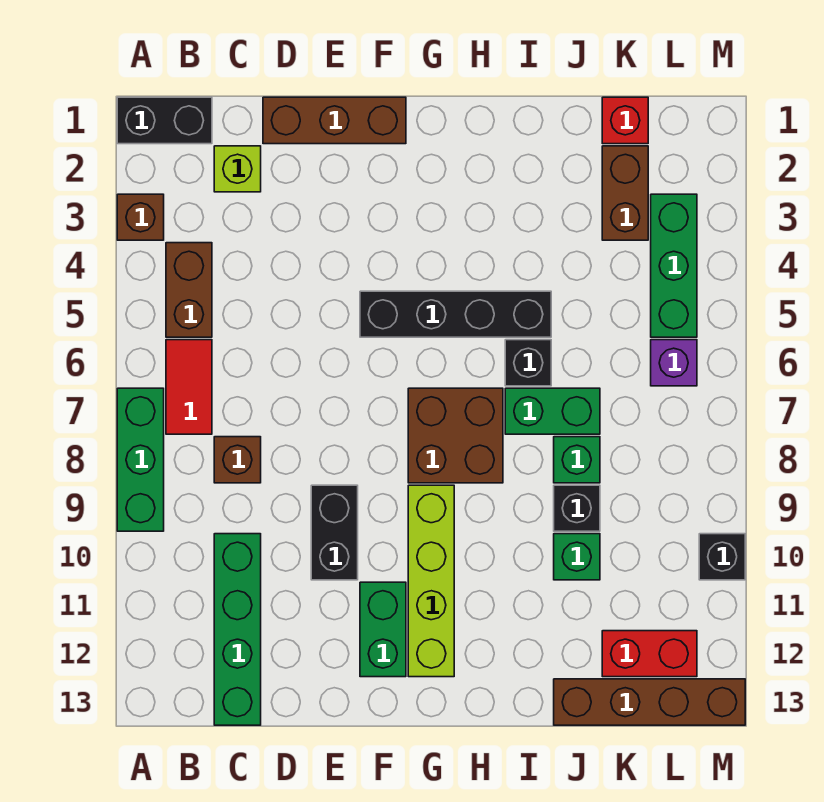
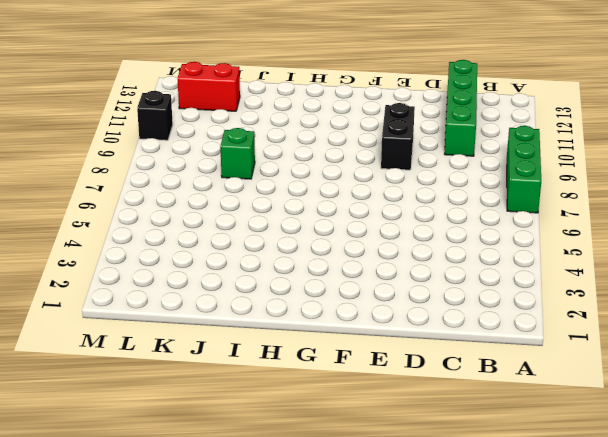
none -> black 1x2 brick [117,97,212,144]
none -> brown 1x1 brick [117,194,164,240]
none -> brown 1x2 brick [166,243,212,337]

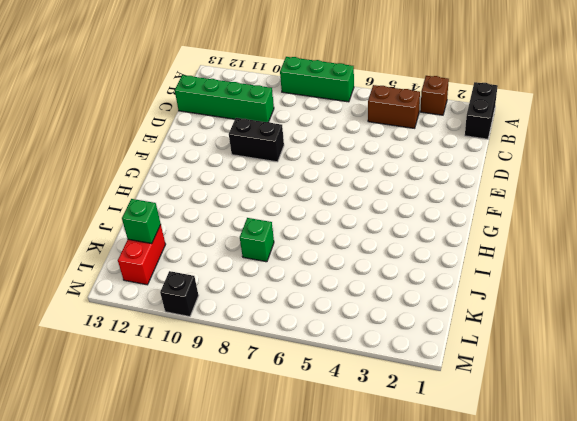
green 1x1 brick [122,199,161,244] -> green 1x1 brick moved to [554,534,600,580]
none -> red 1x2 tile [166,340,212,434]
none -> lime 1x1 brick [214,146,261,192]
none -> brown 1x1 brick [214,437,261,483]

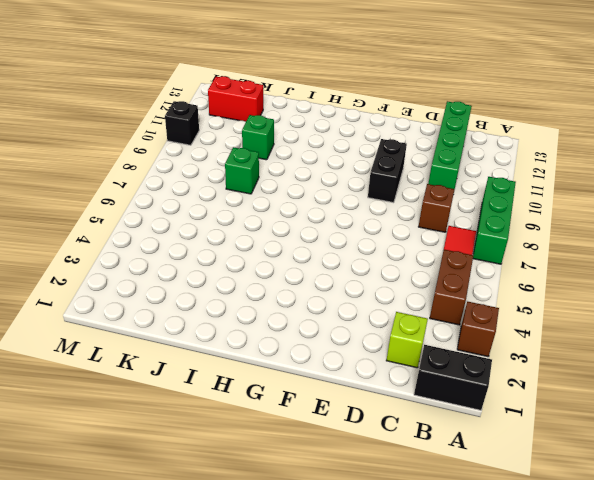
none -> brown 1x3 brick [263,97,406,144]
none -> black 1x4 brick [360,291,551,337]
none -> green 1x2 brick [360,582,406,677]

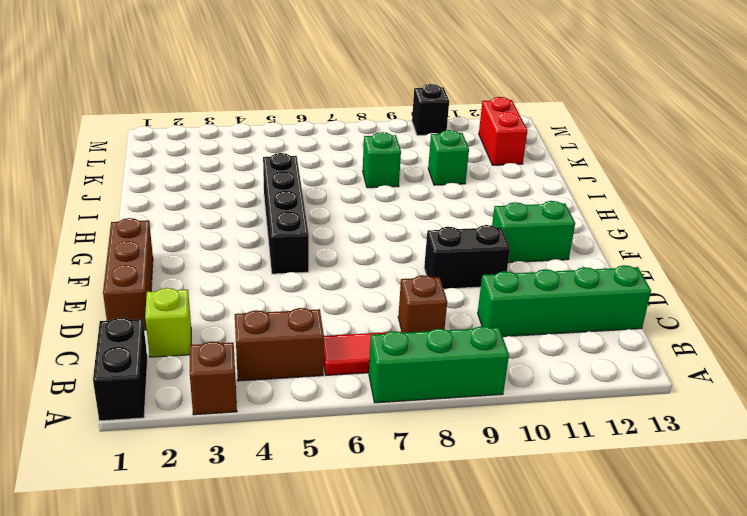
none -> brown 2x2 brick [408,388,503,483]
none -> lime 1x4 brick [408,485,454,677]
none -> black 1x1 brick [505,340,551,386]

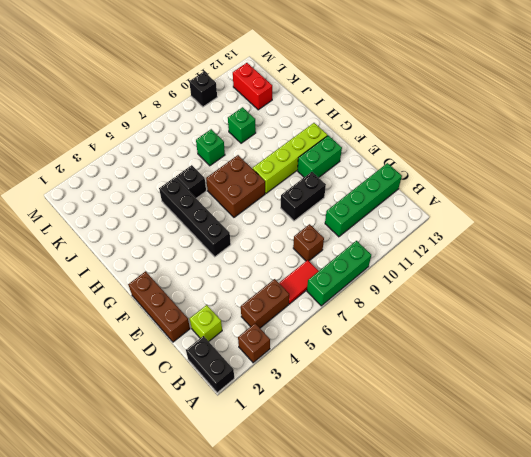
none -> green 1x2 brick [505,388,600,434]
none -> black 1x1 brick [554,485,600,531]
none -> brown 1x4 brick [554,679,745,725]

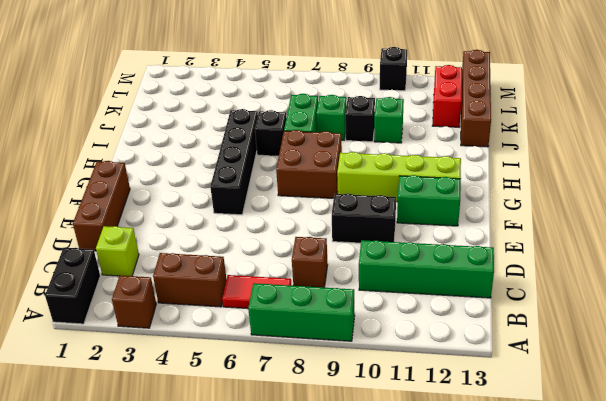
none -> red 1x1 brick [602,97,648,144]
none -> brown 1x2 brick [602,146,648,240]
none -> green 1x3 brick [651,194,697,337]

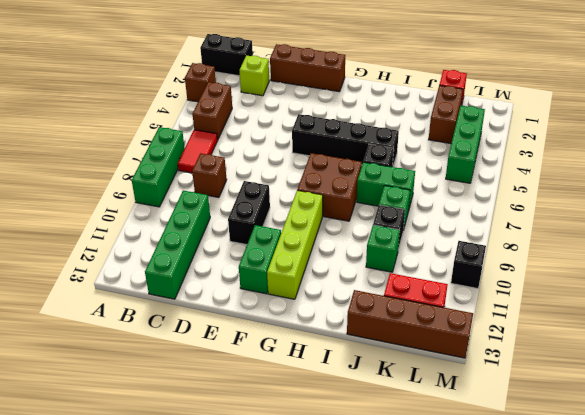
none -> purple 1x1 brick [651,340,697,386]

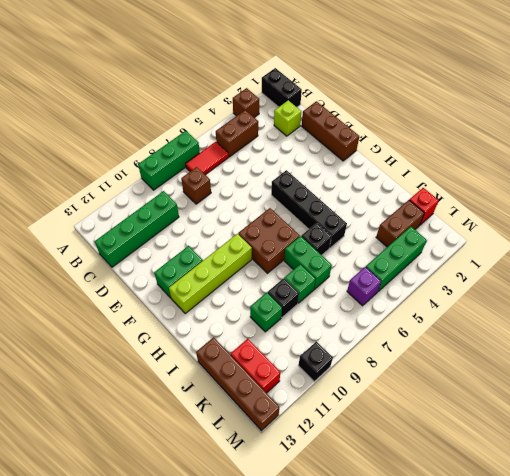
none -> black 1x2 brick [311,485,358,580]

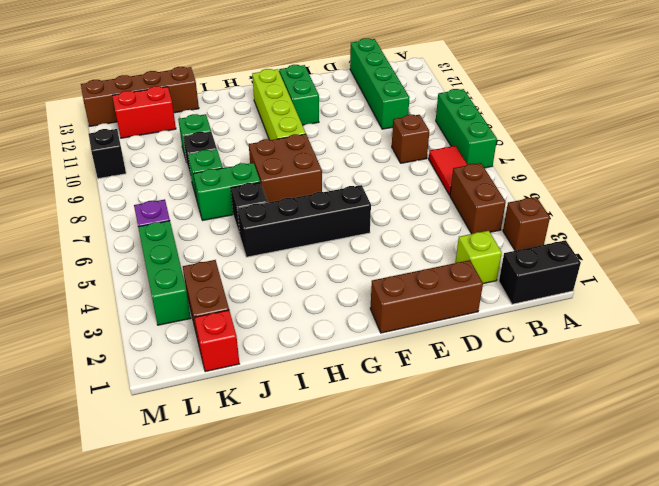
none -> black 1x2 brick [311,485,358,580]

